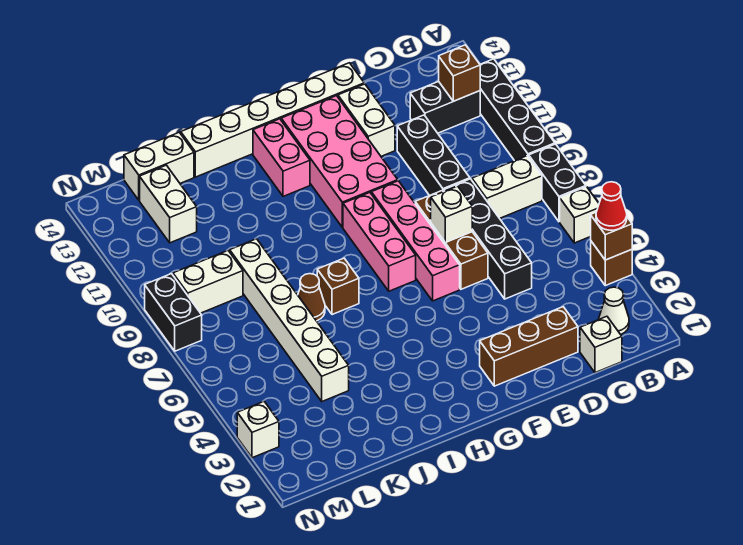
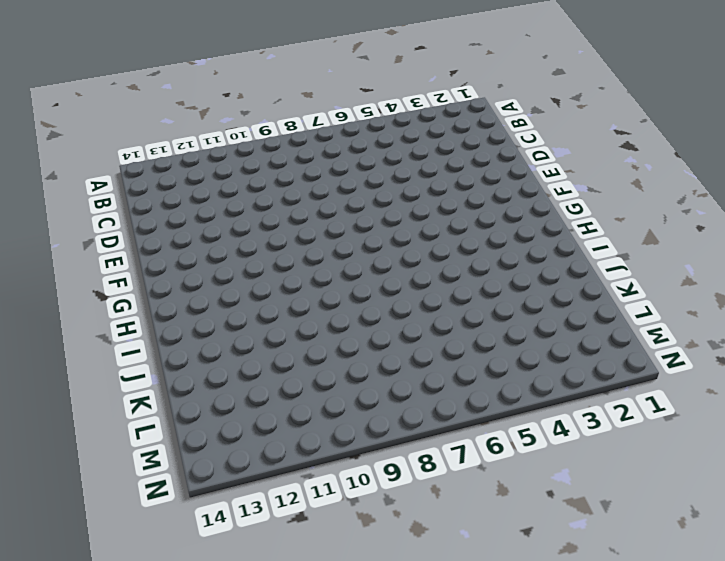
none -> brown 1x1 brick [591,241,632,286]
none -> white 1x1 brick [560,187,599,243]
none -> black 1x2 brick [529,144,586,222]
none -> black 1x4 brick [480,59,555,161]

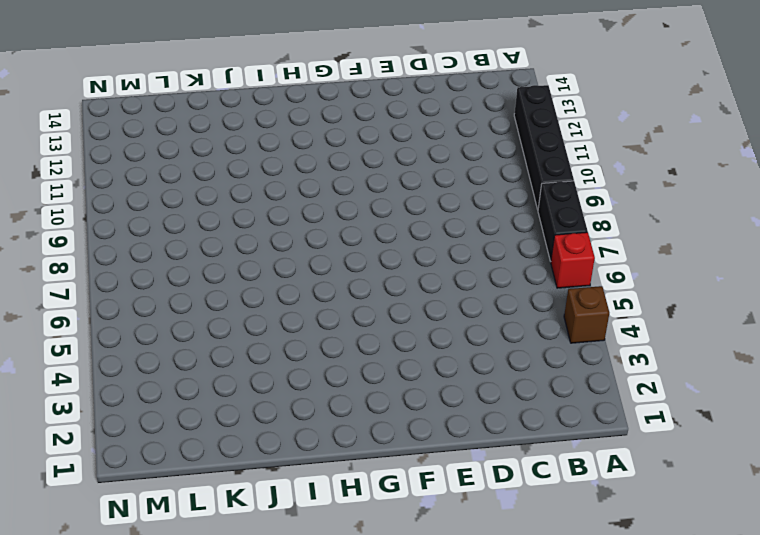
red 1x1 brick [551,232,595,288] -> white 1x1 brick [560,187,599,243]
none -> white 1x1 cone [599,287,629,335]
none -> white 1x2 brick [472,156,542,218]
none -> black 1x2 brick [410,81,480,133]
none -> white 1x1 brick [580,316,622,373]

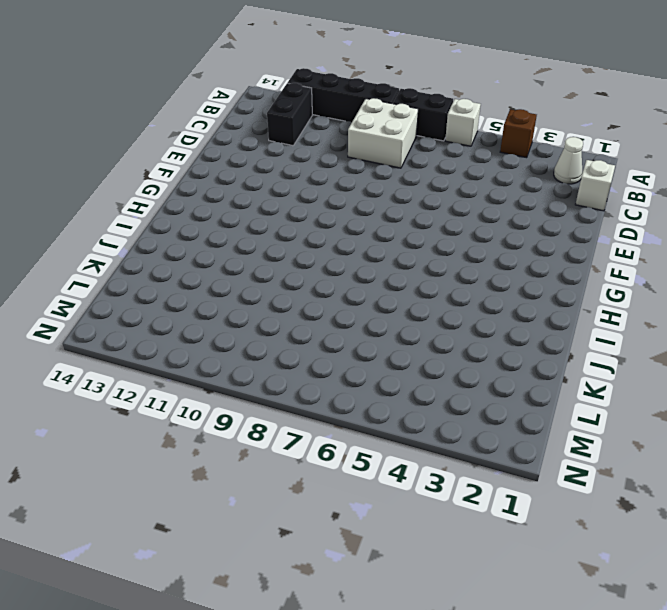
white 2x2 brick [348,98,418,168] -> white 1x2 brick [472,156,542,218]
none -> brown 1x3 brick [480,307,578,386]
none -> black 1x4 brick [444,179,532,299]
none -> black 1x3 brick [397,115,470,196]
none -> brown 1x3 brick [415,191,488,289]

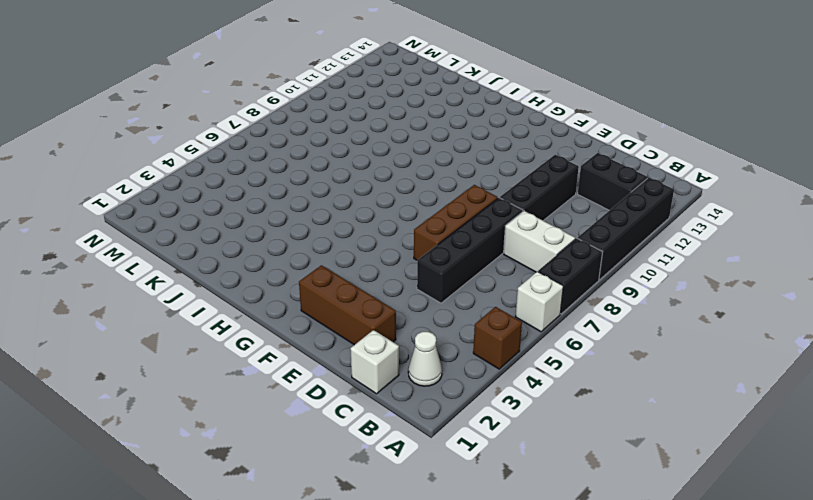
none -> white 1x2 brick [338,84,395,156]
none -> white 1x6 brick [181,63,364,177]
none -> pink 1x4 brick [371,181,460,301]
none -> pink 2x4 brick [281,96,398,227]

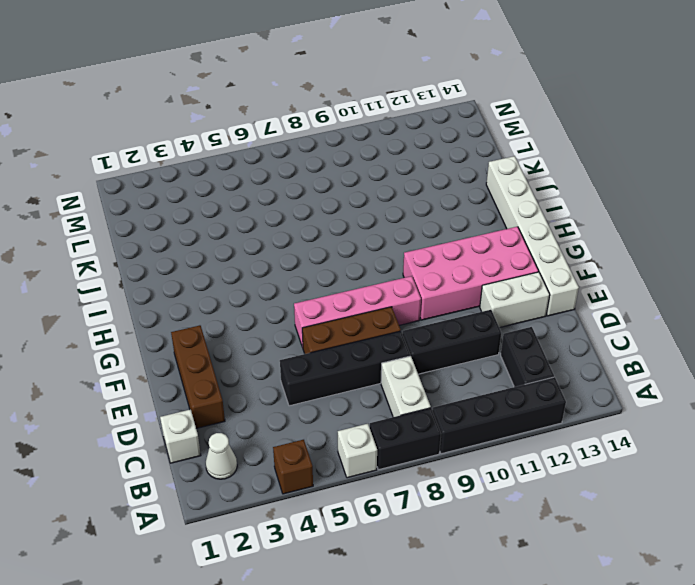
none -> pink 1x3 brick [343,193,416,291]
none -> pink 1x2 brick [253,119,310,196]
none -> brown 1x1 brick [317,258,359,315]
none -> brown 1x1 cone [298,274,325,321]

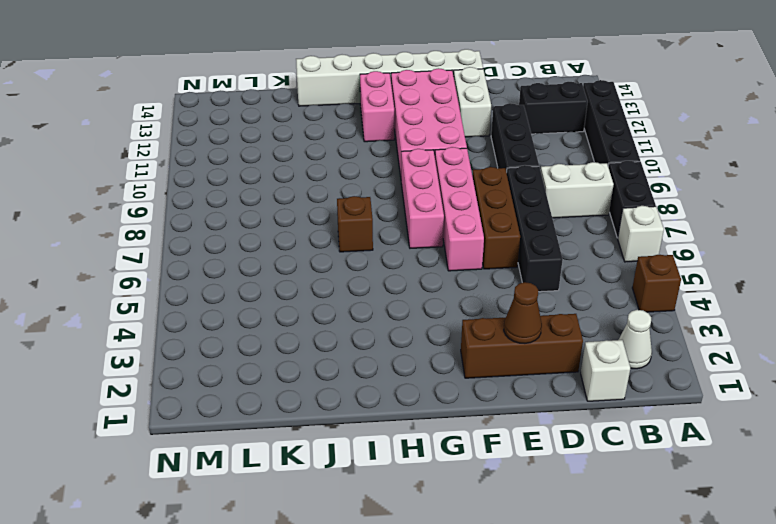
brown 1x1 cone [504,282,542,343] -> brown 1x1 cone moved to [298,274,325,321]
none -> white 1x6 brick [230,239,349,401]
none -> white 1x2 brick [124,132,194,200]
none -> white 1x2 brick [173,251,243,313]
none -> white 1x2 brick [140,165,197,243]

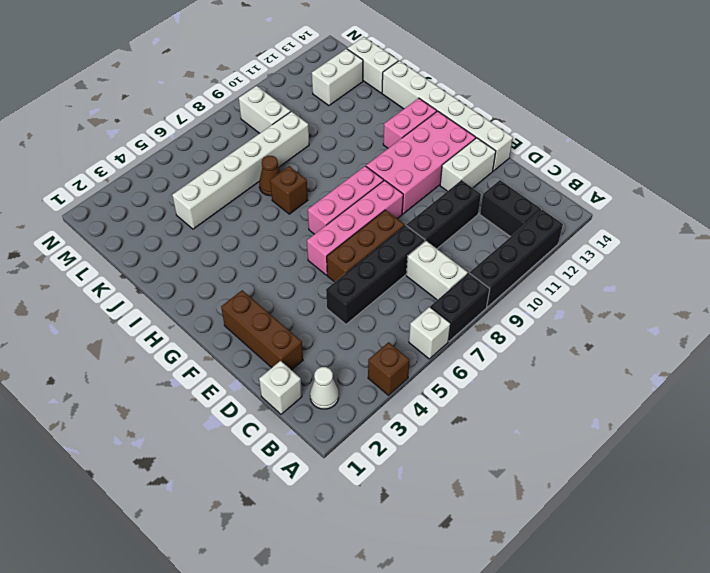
none -> white 1x1 brick [237,402,279,458]
none -> black 1x2 brick [145,274,202,351]
none -> brown 1x1 brick [591,213,632,260]
none -> brown 1x1 brick [439,45,480,101]

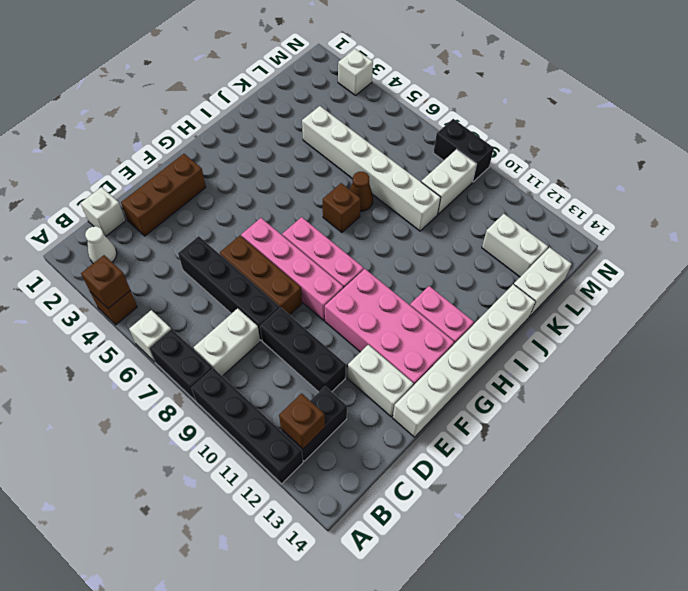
none -> white 1x1 brick [431,186,472,243]
none -> red 1x1 cone [596,182,627,230]

